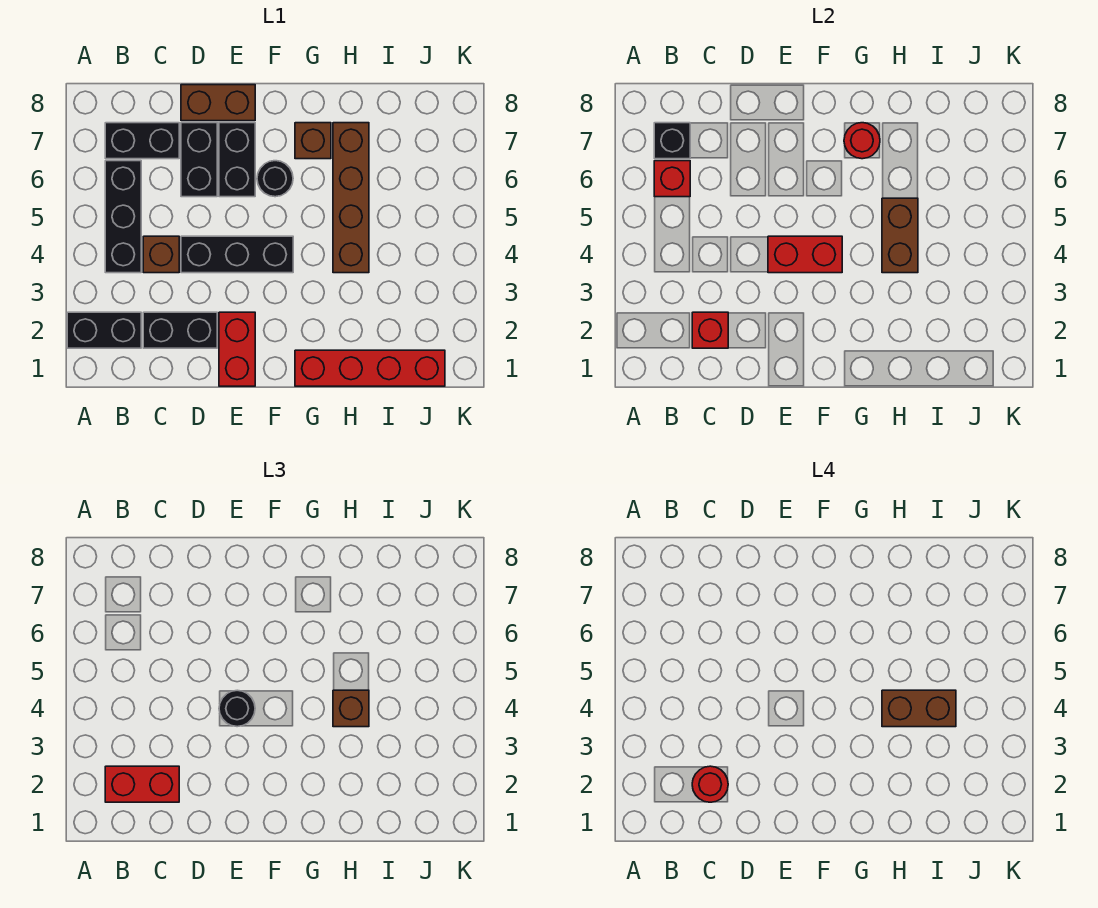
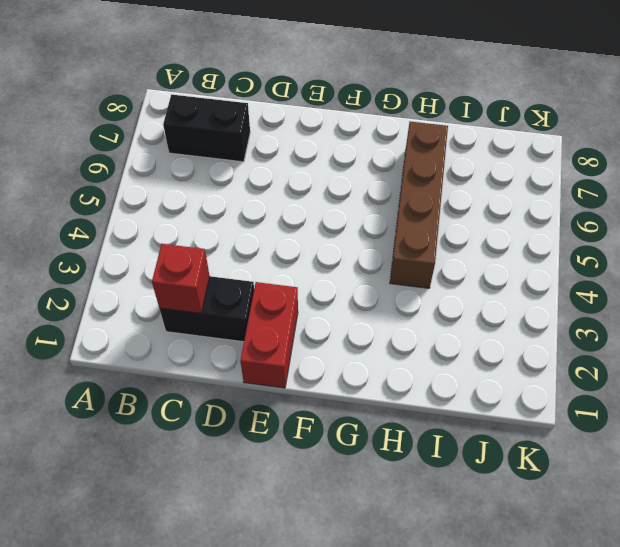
none -> black 1x2 brick [67,312,141,348]
none -> black 1x3 brick [105,161,141,273]
none -> brown 1x1 brick [143,236,179,273]

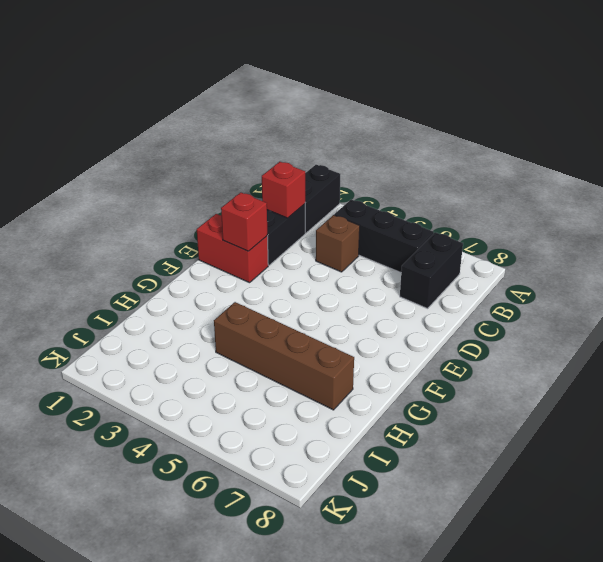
red 1x1 brick [221,192,267,251] -> red 1x1 brick moved to [654,161,690,197]
none -> black 1x3 brick [181,236,293,273]
none -> black 1x2 brick [181,123,217,197]
none -> brown 1x2 brick [181,85,255,121]

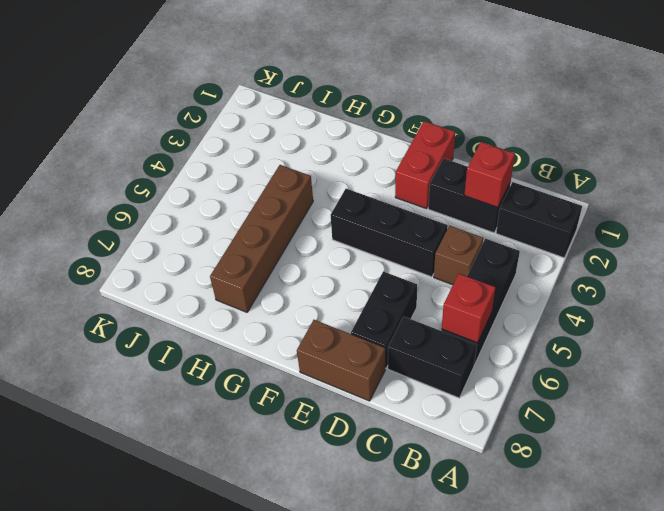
none -> black 1x2 brick [219,123,255,197]
none -> black 1x1 round brick [257,161,293,197]
none -> red 1x4 brick [295,350,445,386]

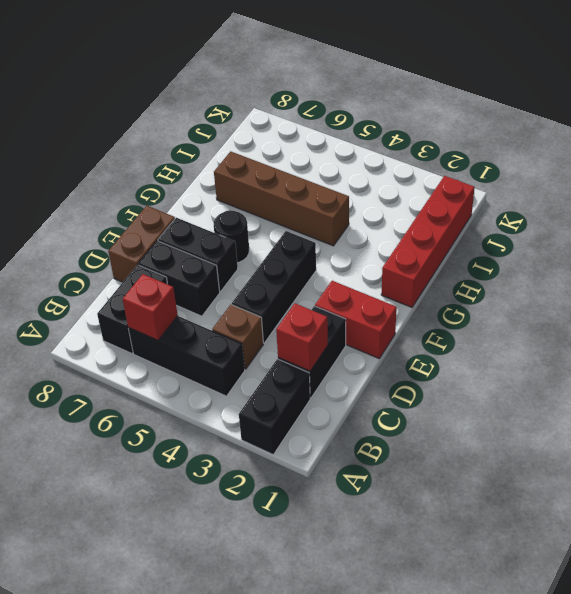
none -> brown 1x1 brick [295,123,331,159]
none -> black 1x1 brick [654,123,690,159]
none -> red 1x2 brick [768,236,842,273]

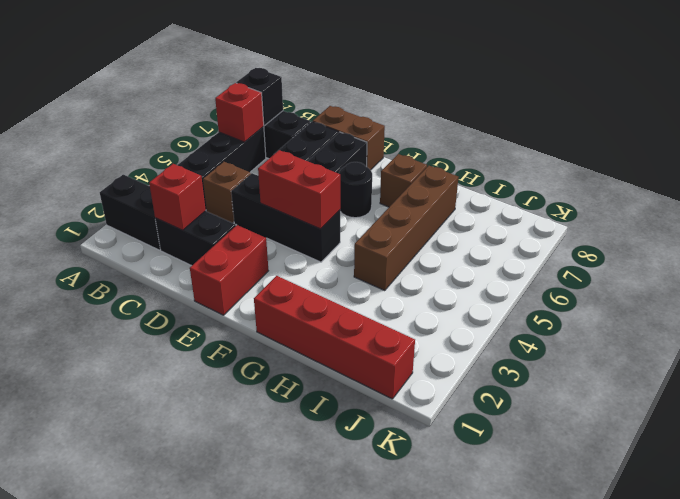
none -> red 1x1 round brick [844,123,880,159]
none -> brown 1x2 brick [882,198,918,273]
none -> red 1x2 brick [105,766,179,802]

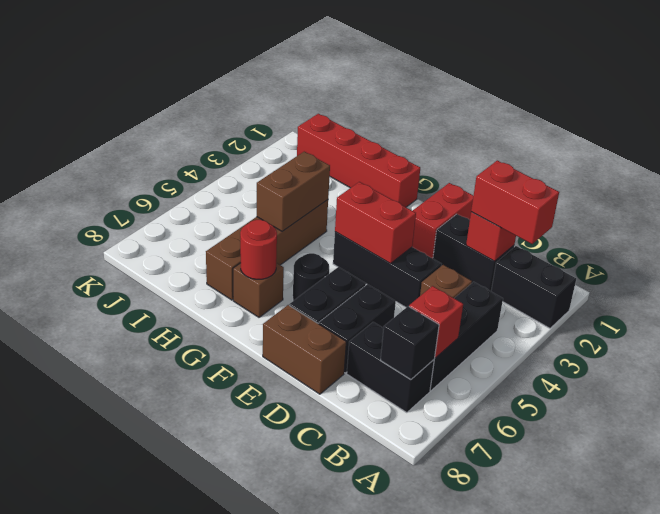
none -> black 1x1 round brick [219,690,255,727]
none -> brown 1x1 brick [333,690,369,727]
none -> red 1x1 round brick [692,766,728,802]

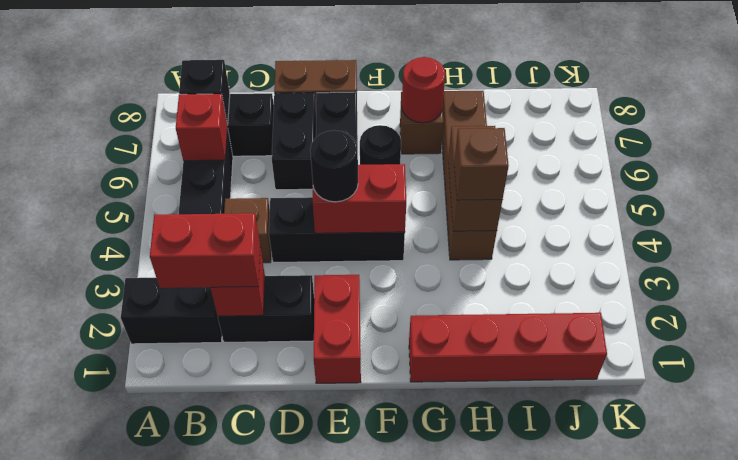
none -> red 1x1 round brick [692,766,728,802]
none -> brown 1x2 brick [882,690,956,727]

